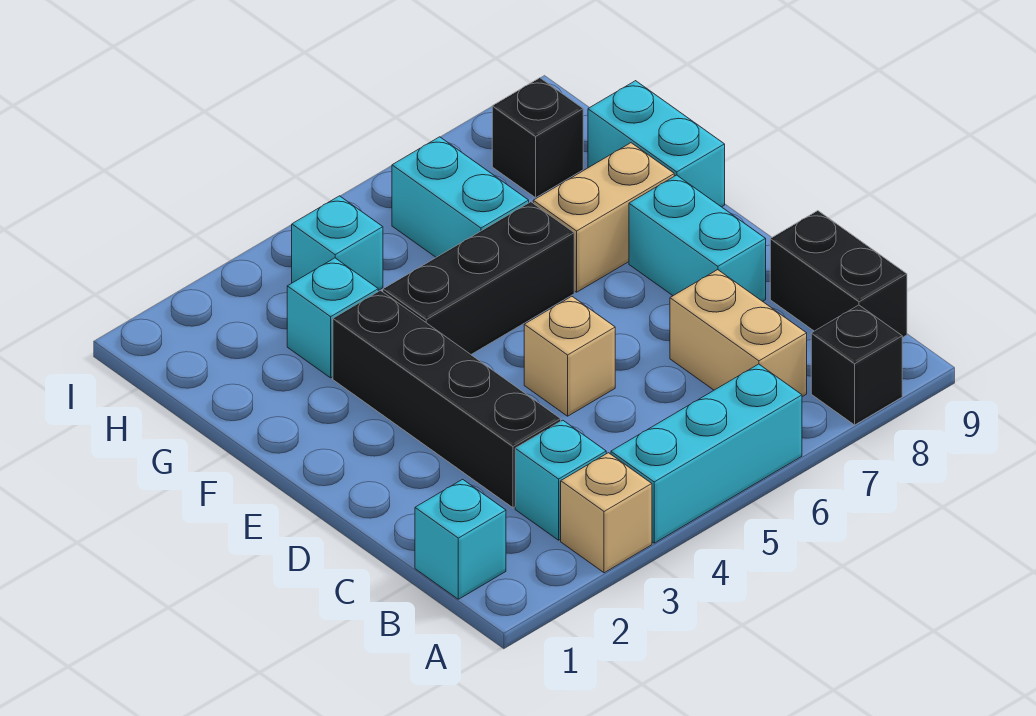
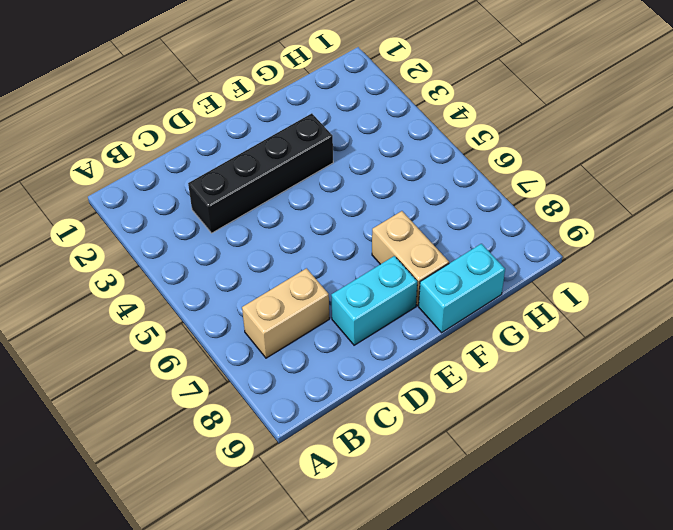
none -> tan 1x1 brick [561,453,652,573]
none -> cyan 1x3 brick [611,364,802,543]
none -> black 1x1 brick [811,305,902,425]

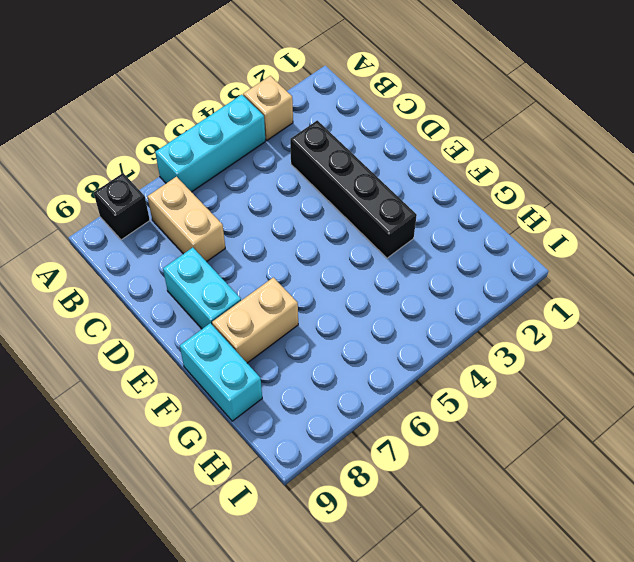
none -> cyan 1x1 brick [415,479,506,599]
none -> cyan 1x1 brick [515,420,606,540]
none -> black 1x2 brick [770,211,907,338]

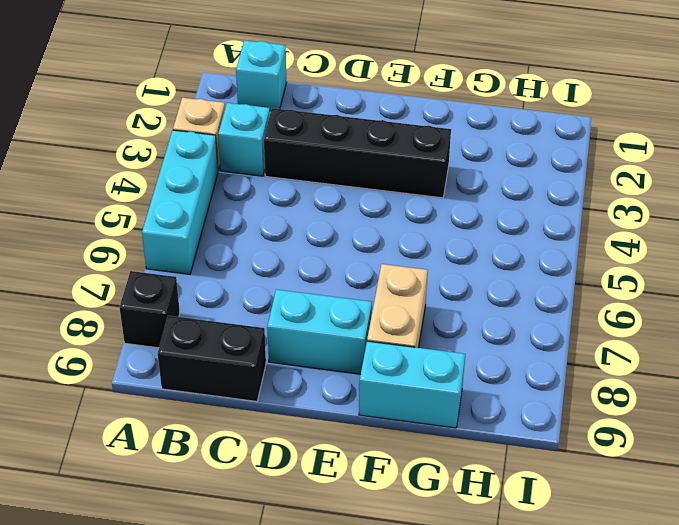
none -> tan 1x2 brick [670,270,807,397]
none -> tan 1x1 brick [524,296,615,416]
none -> black 1x3 brick [383,202,574,354]

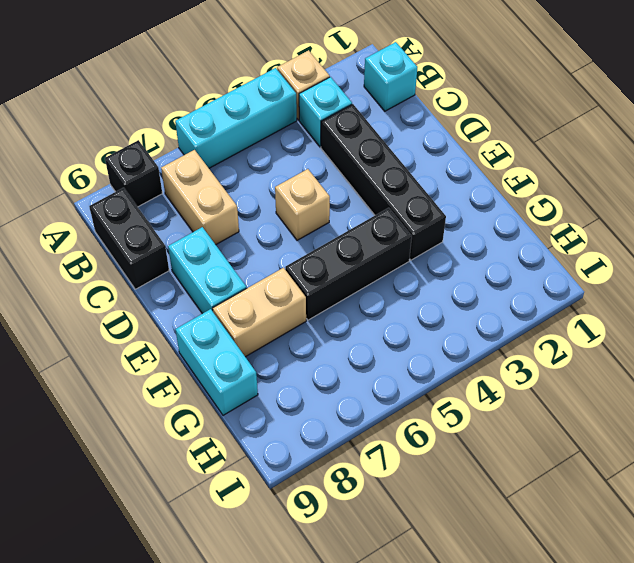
none -> cyan 1x1 brick [287,258,378,378]
none -> cyan 1x2 brick [392,137,529,257]
none -> cyan 1x1 brick [292,196,383,291]

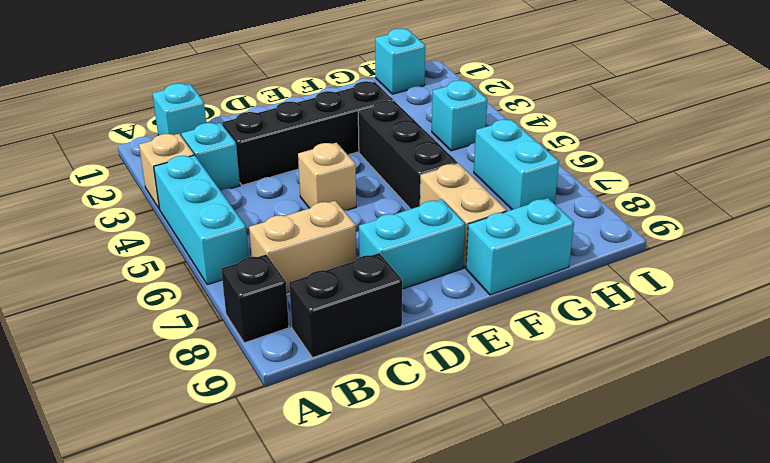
cyan 1x1 brick [375,28,425,94] -> cyan 1x1 brick moved to [287,258,378,378]
cyan 1x2 brick [474,120,559,210] -> cyan 1x2 brick turned to [392,137,529,257]
none -> black 1x1 brick [492,78,583,198]

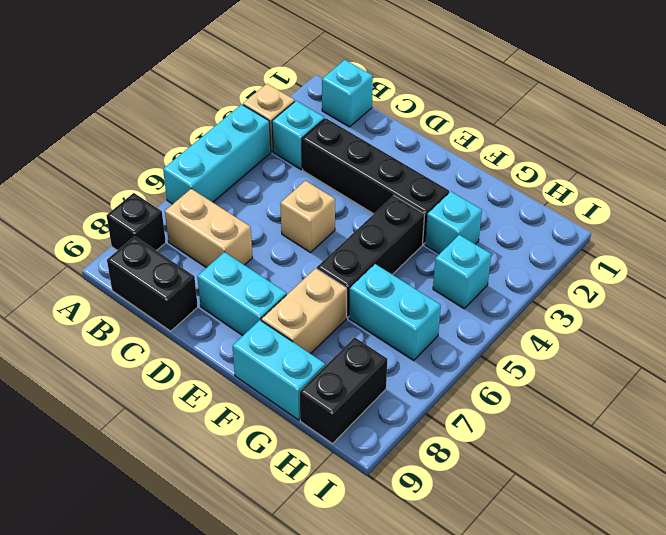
black 1x2 brick [300,337,387,444] -> black 1x1 brick [492,78,583,198]

